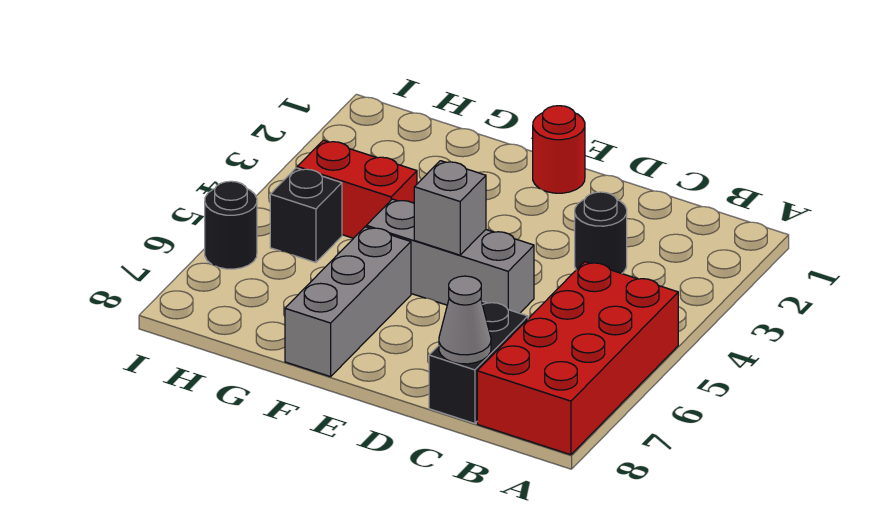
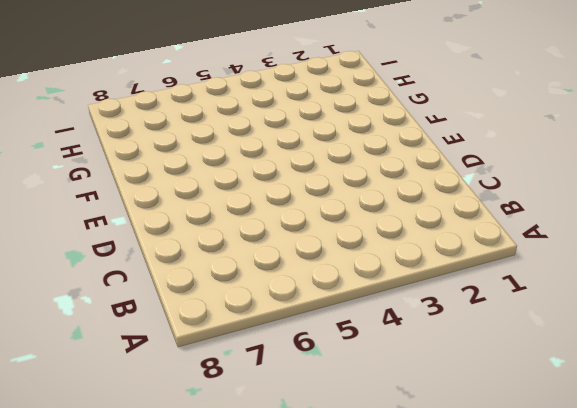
none -> red 2x4 brick [477,262,678,455]
none -> black 1x1 round brick [575,192,627,274]

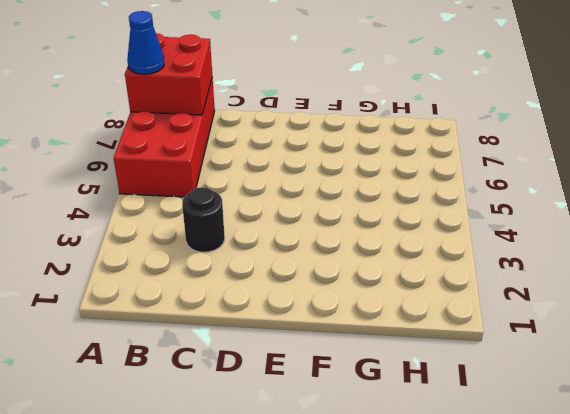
red 2x2 brick [125,33,212,115] -> none
blue 1x1 cone [127,11,164,74] -> none
none -> black 1x2 brick [429,301,528,424]
none -> grey 1x3 brick [366,199,534,313]

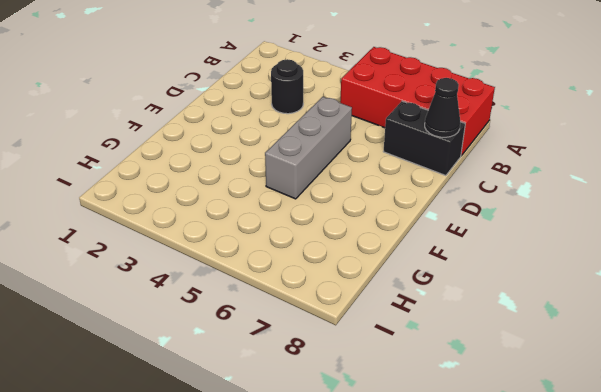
black 1x1 cone [425,78,460,137] -> grey 1x1 cone [439,276,491,364]
none -> red 1x1 round brick [533,106,585,193]
none -> grey 1x3 brick [285,227,411,377]

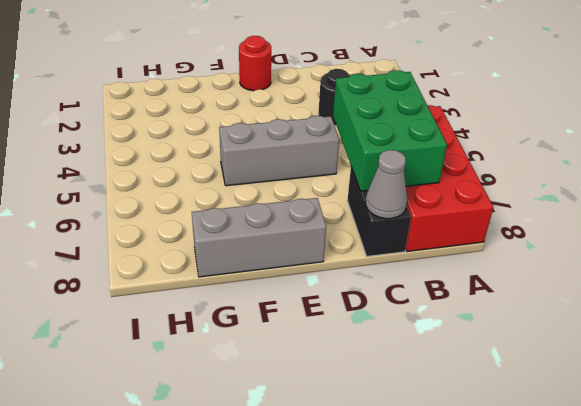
green 2x3 brick [333,70,447,191] -> none
grey 1x3 brick [192,198,326,277] -> grey 1x3 brick turned to [285,227,411,377]
none -> red 1x2 brick [297,140,417,238]
none -> black 1x1 brick [270,168,342,262]

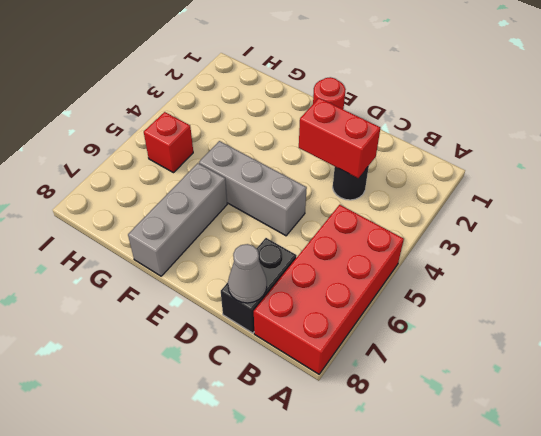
red 1x2 brick [299,98,380,178] -> red 1x2 brick moved to [297,140,417,238]
red 1x1 brick [144,112,193,173] -> black 1x1 brick [270,168,342,262]
none -> black 1x1 round brick [205,181,257,269]
none -> grey 1x1 brick [414,161,486,255]

